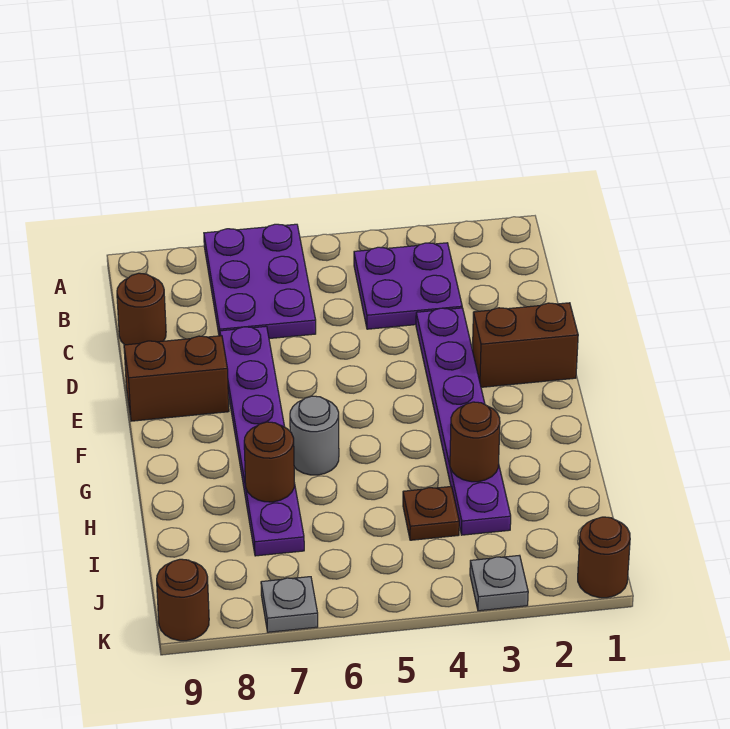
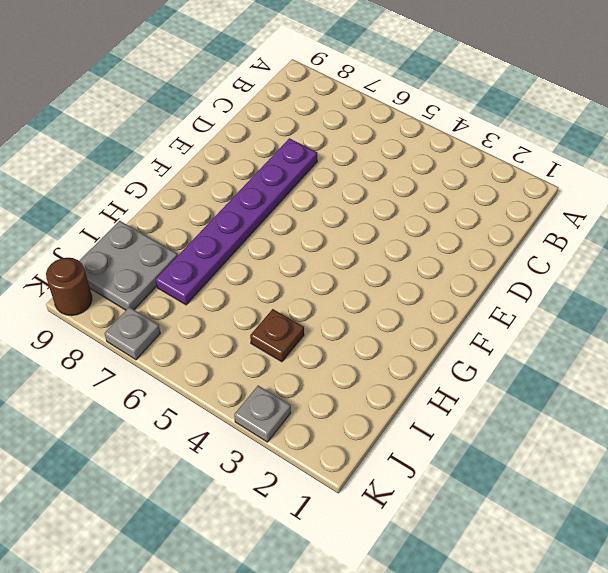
grey 2x2 plate [79,221,178,310] -> none
none -> purple 2x3 plate [204,224,316,339]
none -> purple 2x2 plate [354,243,462,329]
none -> brown 1x1 round brick [117,273,166,345]

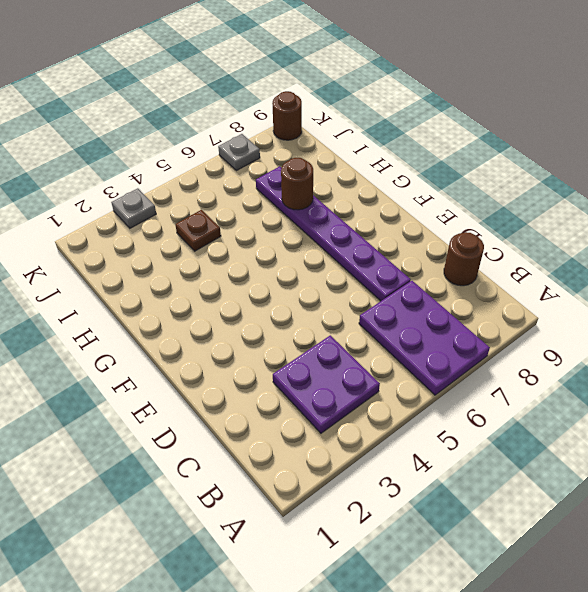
none -> purple 1x6 plate [416,308,511,535]
none -> brown 1x2 brick [472,303,578,387]
none -> brown 1x2 brick [124,336,229,421]

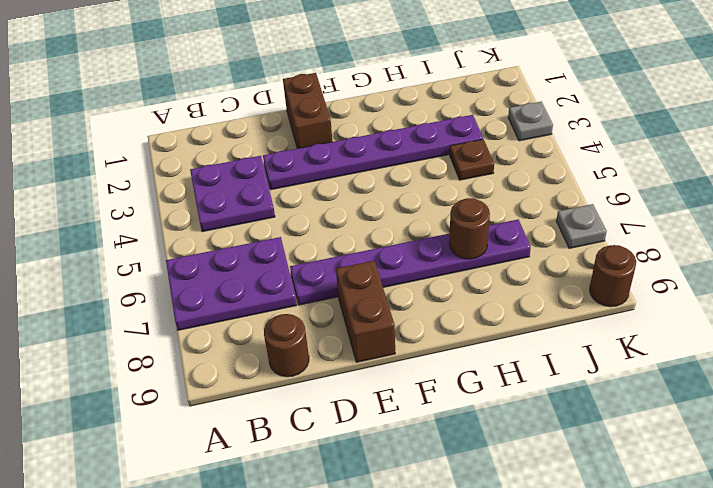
none -> grey 1x1 round brick [290,396,339,475]
none -> brown 1x1 round brick [578,517,630,598]
none -> brown 1x1 round brick [450,402,500,482]

